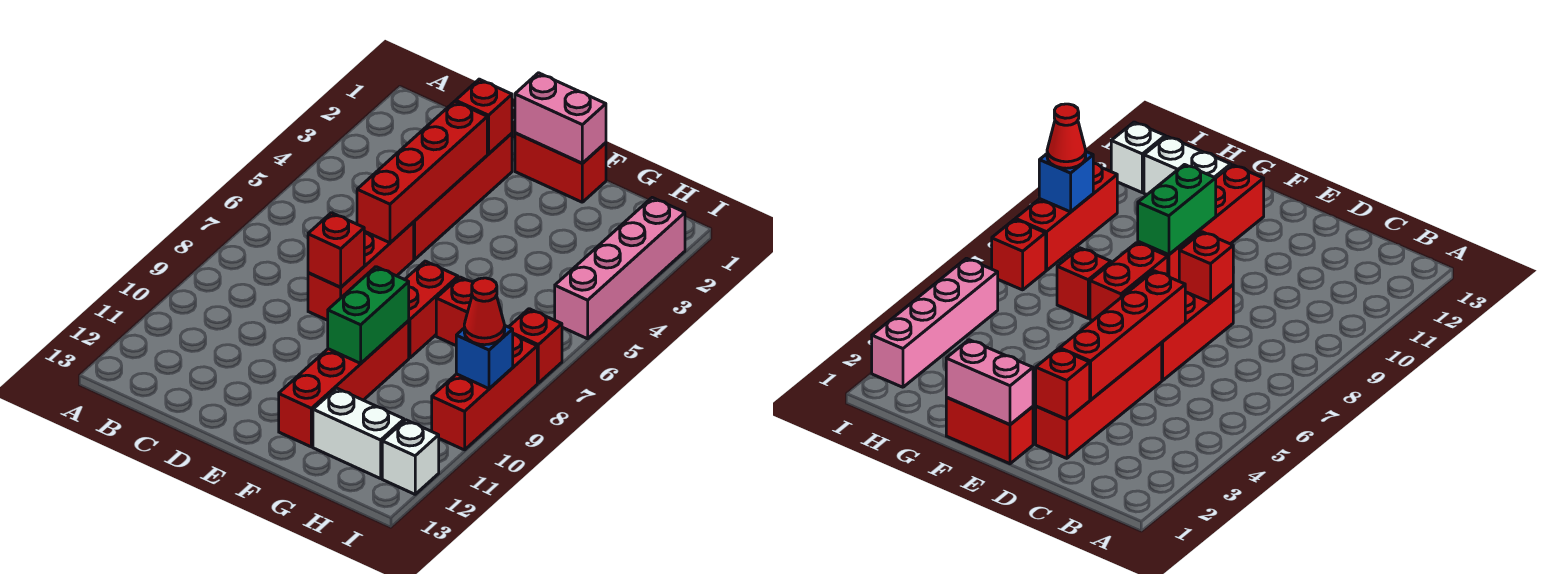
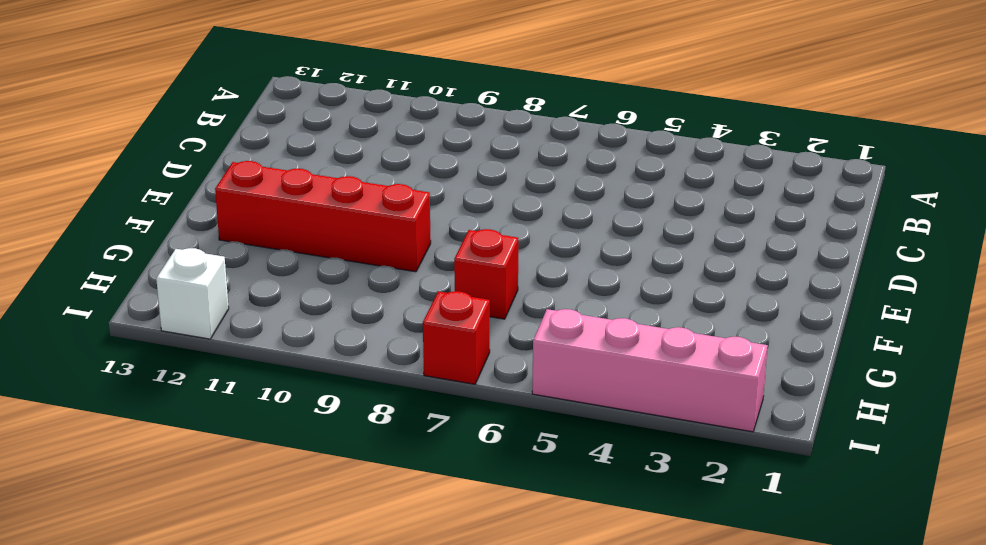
none -> red 1x4 brick [413,133,512,260]
none -> red 1x3 brick [308,223,414,320]
none -> red 1x2 brick [515,133,606,202]

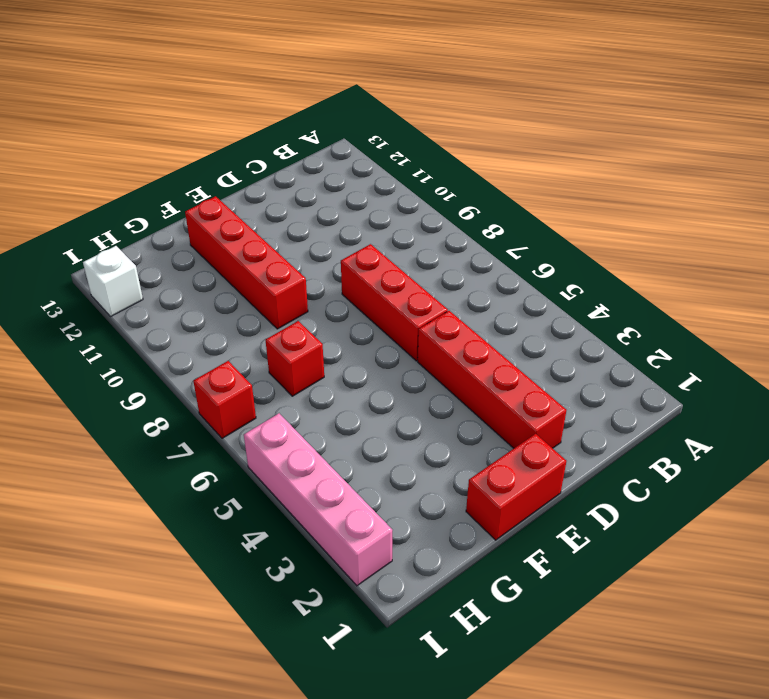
none -> red 1x2 brick [405,261,458,358]
none -> white 1x2 brick [313,388,404,479]
none -> red 1x3 brick [432,335,537,450]

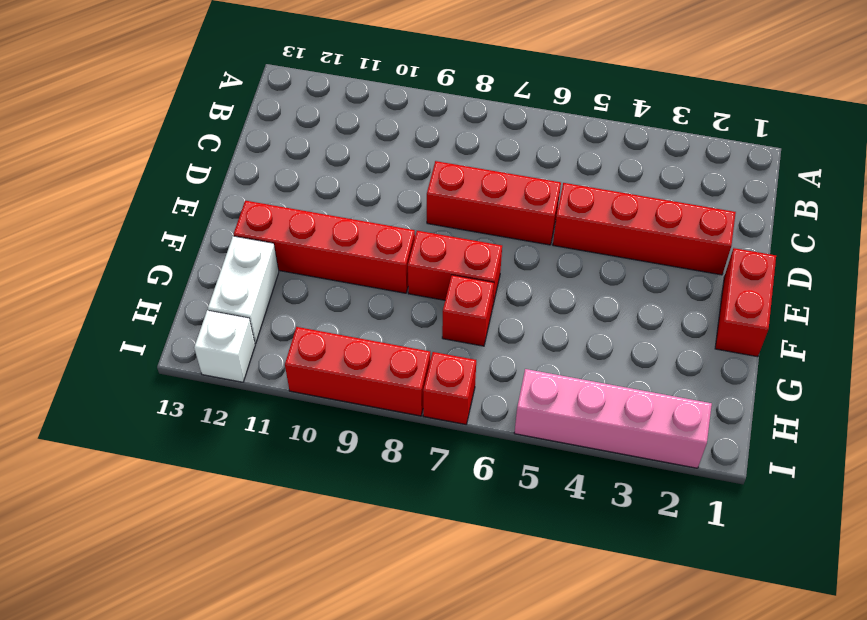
none -> red 1x1 brick [456,79,512,154]
none -> red 1x4 brick [357,102,487,243]
none -> red 1x1 brick [308,213,364,287]

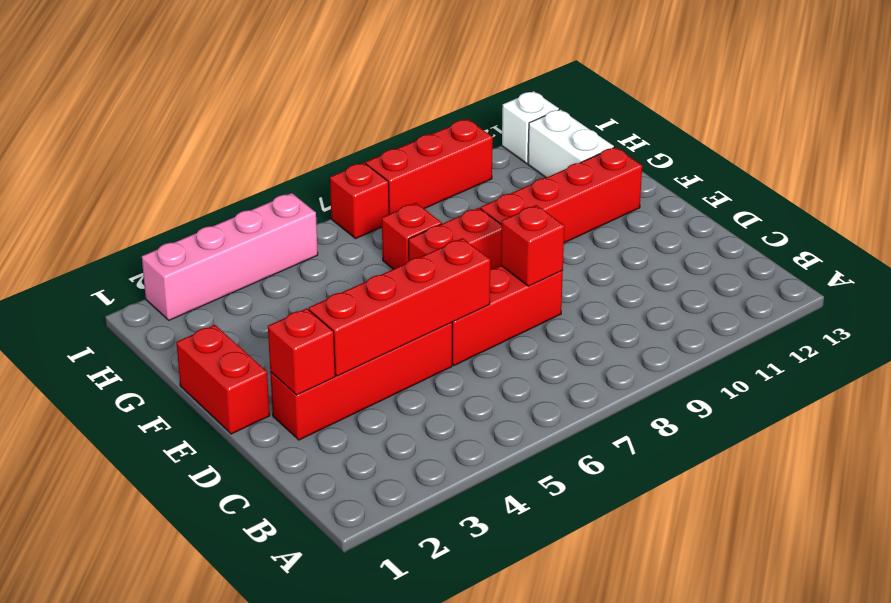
none -> pink 1x2 brick [515,73,606,163]
none -> green 1x2 brick [328,267,409,363]
none -> blue 1x1 brick [456,326,513,389]

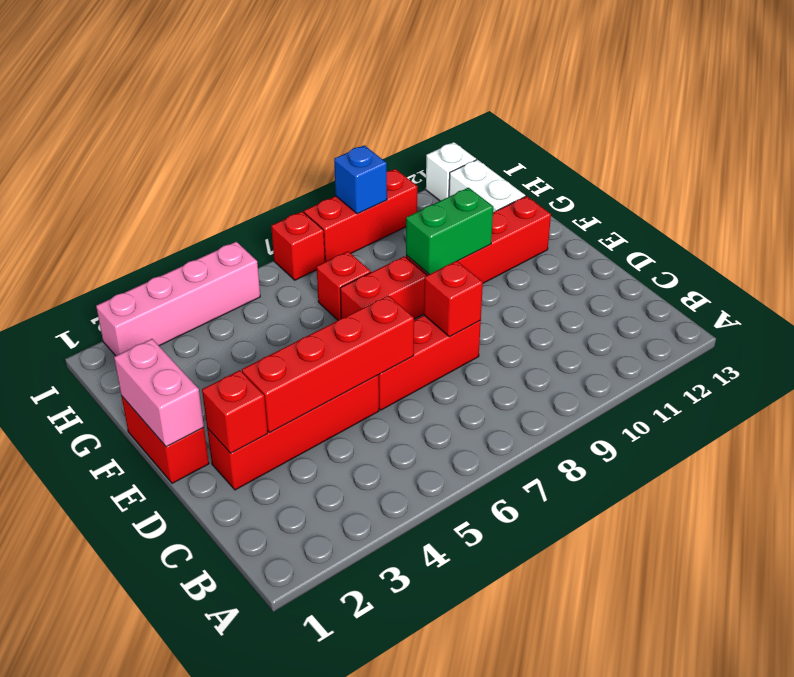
none -> red 1x1 cone [464,278,505,345]

